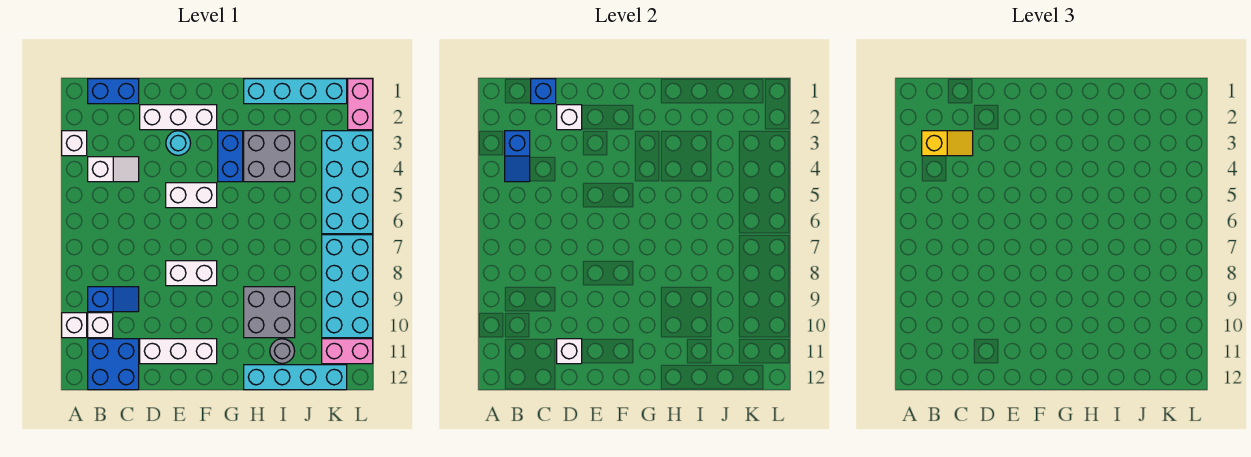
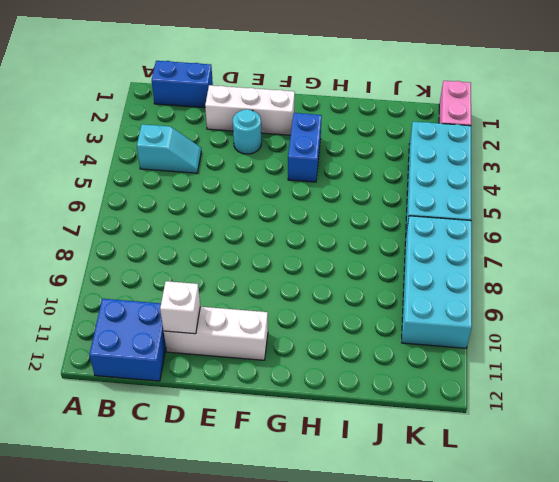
cyan 1x2 slope [137,124,201,173] -> white 1x2 slope [88,157,139,182]
none -> white 1x1 brick [62,131,87,156]
none -> white 1x1 brick [62,313,87,338]
none -> blue 1x2 slope [88,287,139,312]

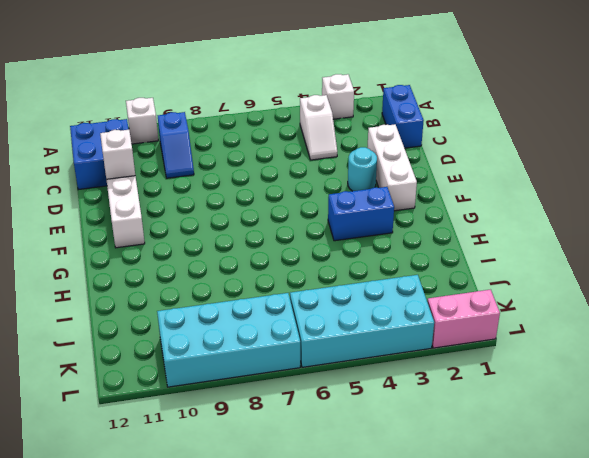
none -> white 1x1 brick [88,313,113,338]
none -> white 1x2 brick [166,183,217,208]
none -> white 1x2 brick [166,261,217,286]

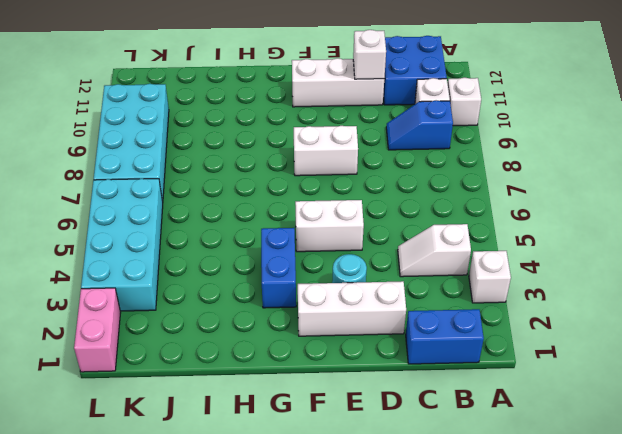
none -> cyan 1x4 brick [244,79,347,104]
none -> grey 2x2 brick [244,131,295,182]
none -> grey 2x2 brick [244,287,295,338]

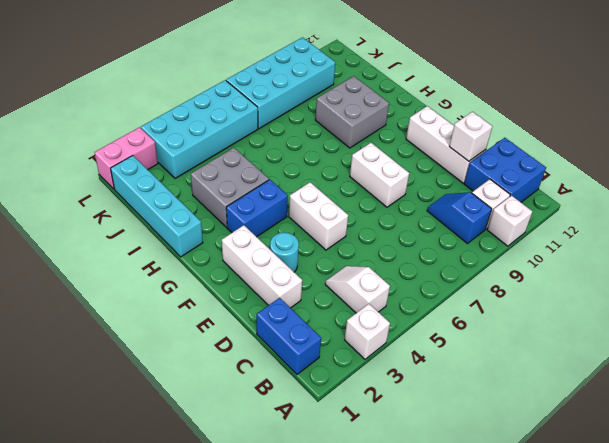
none -> cyan 1x4 brick [244,365,347,390]
none -> grey 1x1 round brick [270,339,295,363]
none -> pink 1x2 brick [322,339,373,364]

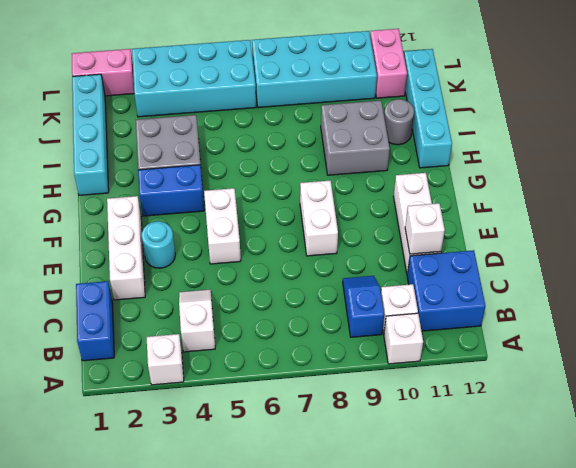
none -> blue 1x2 slope [505,131,530,182]
none -> blue 1x1 brick [531,79,556,104]
none -> white 1x1 brick [557,105,582,130]

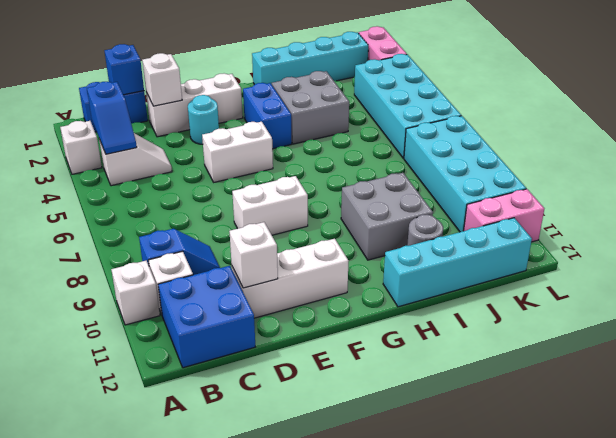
none -> yellow 1x2 slope [922,131,973,156]

